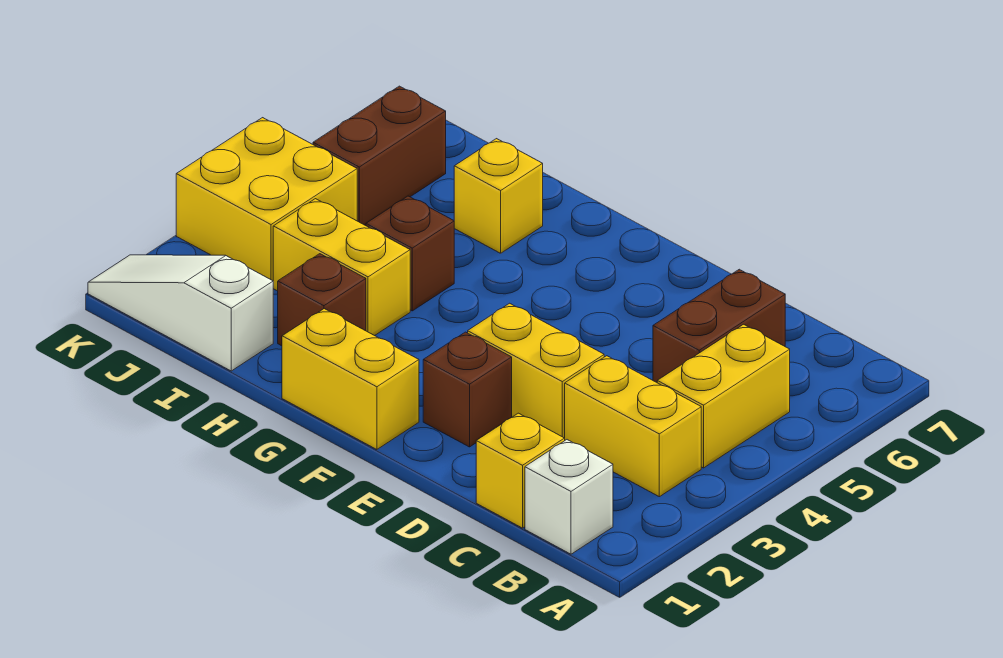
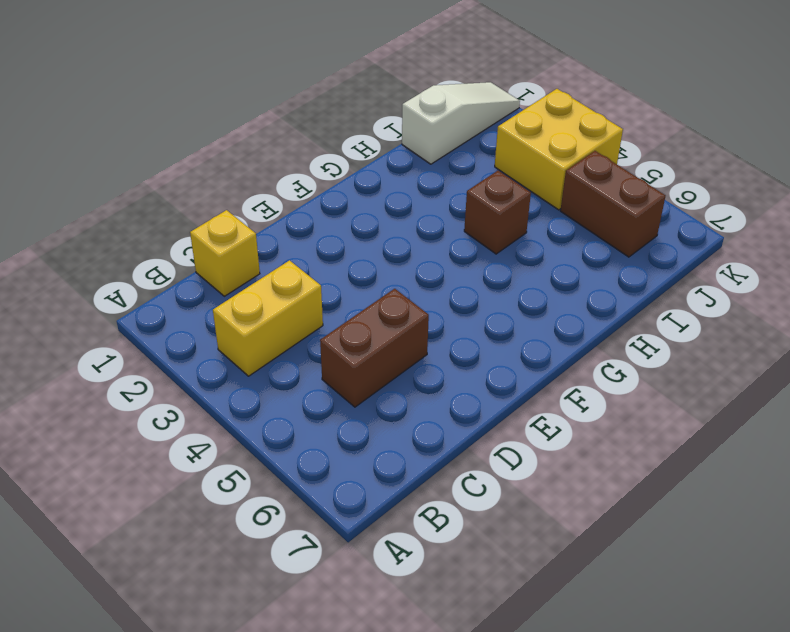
brown 1x2 brick [320,289,429,407] -> brown 1x2 brick turned to [653,269,785,382]
none -> white 1x1 brick [525,440,613,554]
none -> yellow 1x2 brick [657,324,790,468]
none -> yellow 1x2 brick [468,303,604,438]

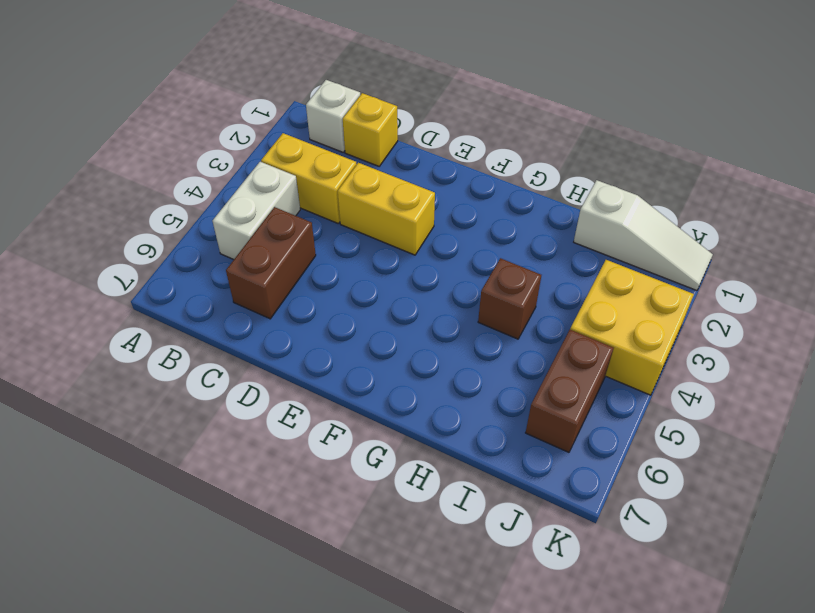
white 1x2 brick [213,162,300,260] -> yellow 1x2 brick [657,324,790,468]
none -> brown 1x1 brick [423,332,512,447]
none -> yellow 1x2 brick [282,309,419,450]
none -> brown 1x1 brick [278,254,366,346]

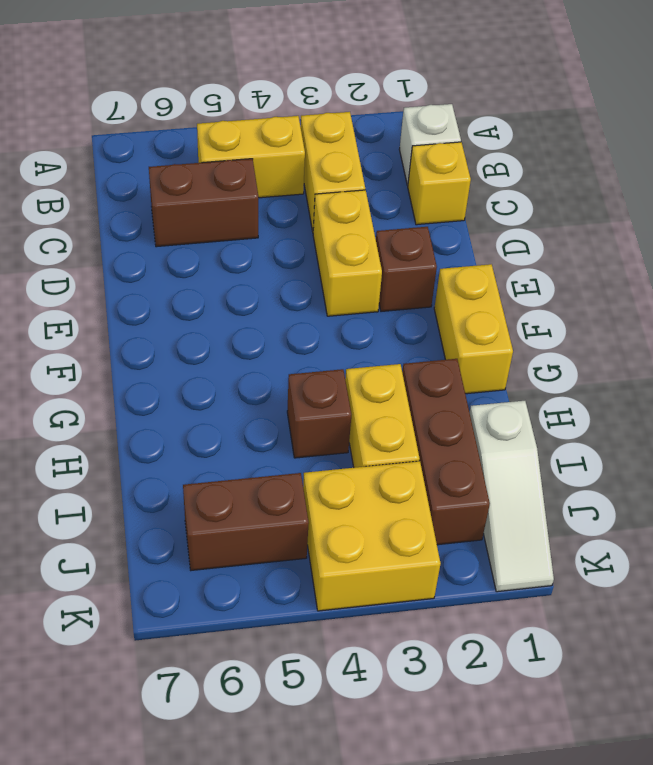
brown 1x3 brick [402,359,490,545] -> brown 1x1 brick [278,254,366,346]
none -> yellow 1x1 brick [454,139,543,253]

